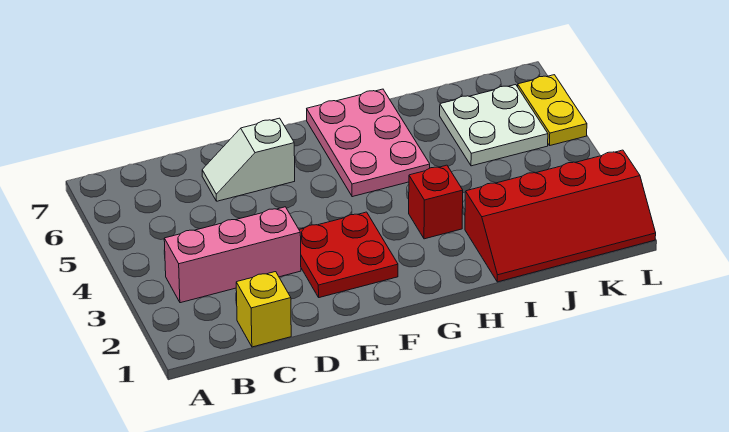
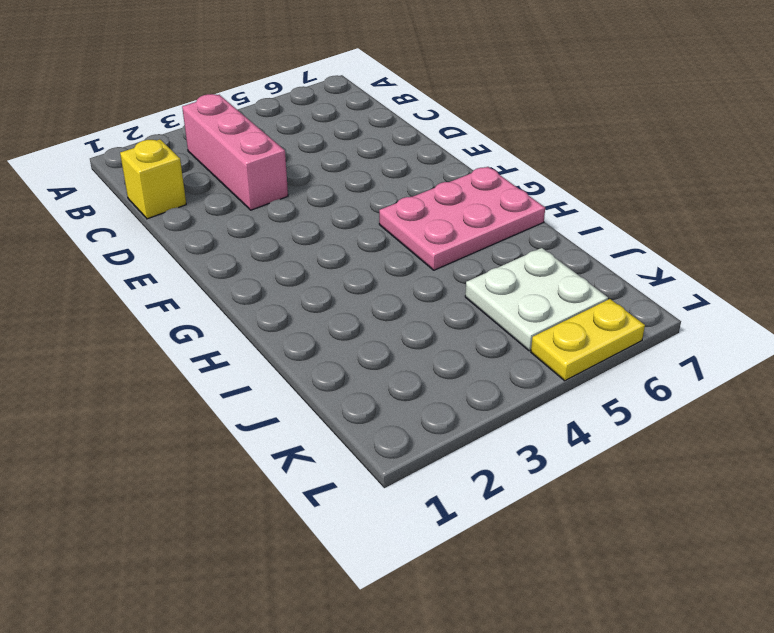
none -> white 1x2 slope [202,118,295,201]
none -> red 2x2 plate [299,212,398,298]

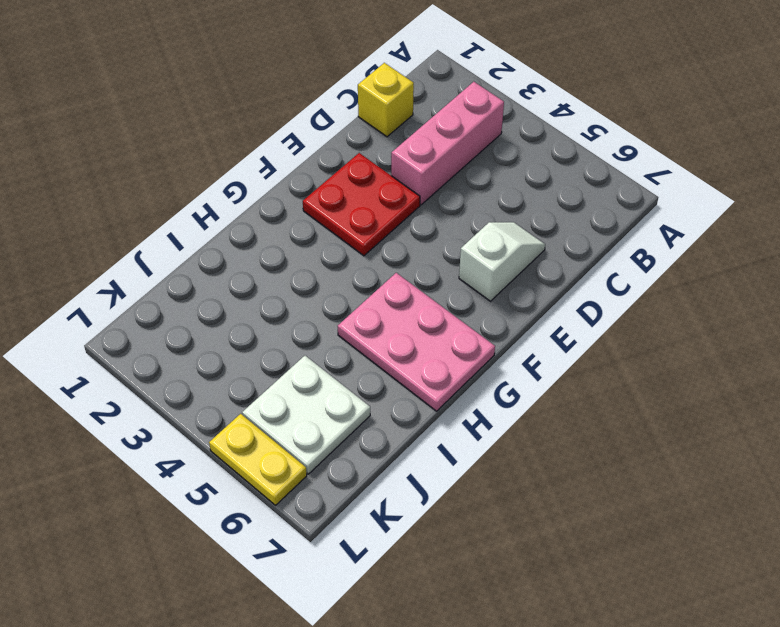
none -> red 1x1 brick [409,165,463,239]
none -> red 2x4 slope [465,150,656,282]

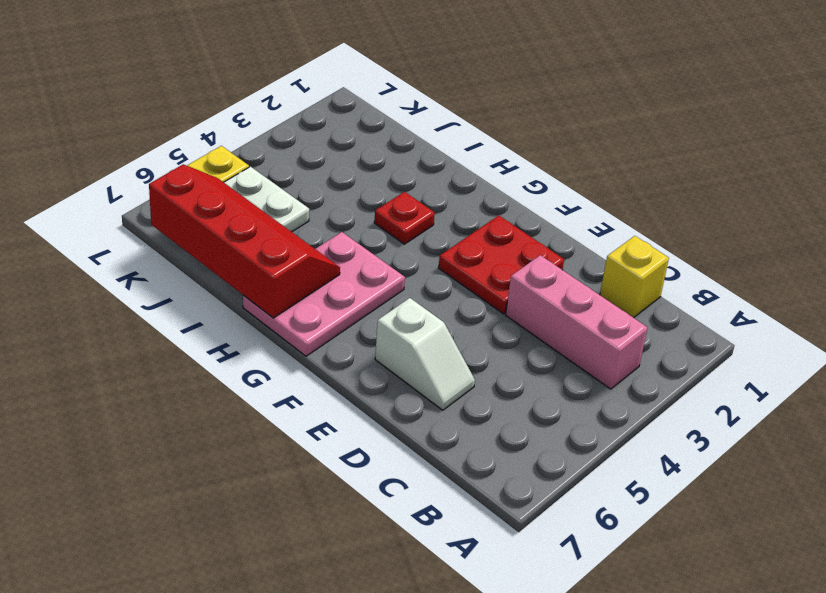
red 1x1 plate [374,192,435,244] -> red 1x1 brick [409,165,463,239]
red 2x4 slope [149,164,340,318] -> red 2x4 slope moved to [465,150,656,282]

